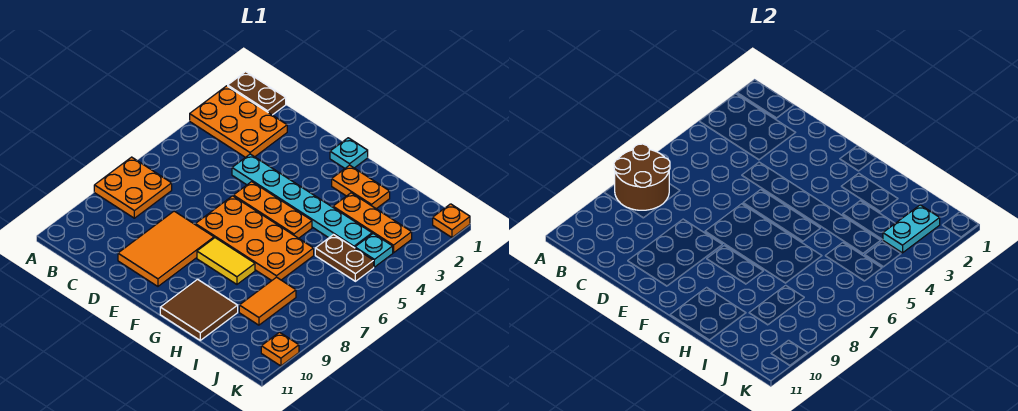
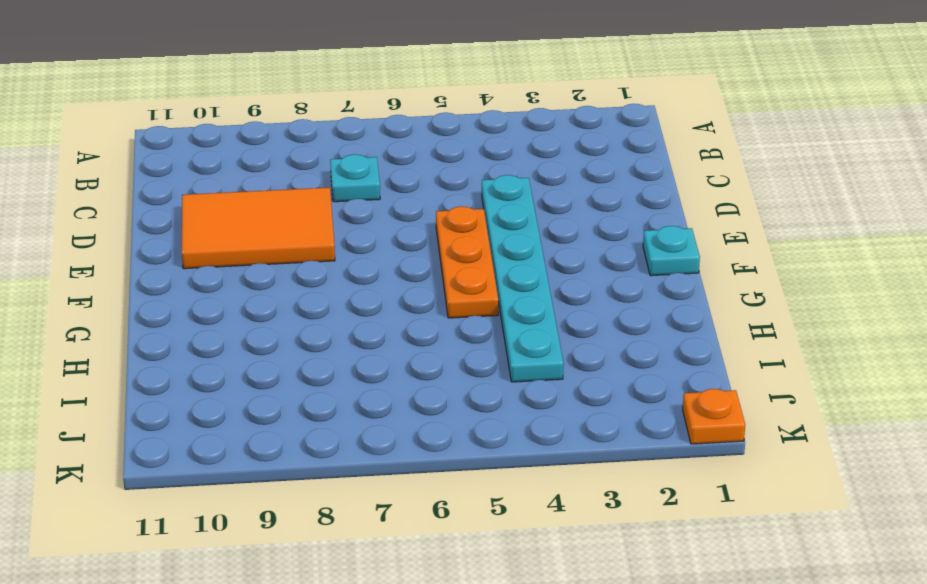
cyan 1x1 plate [330,154,380,202] -> cyan 1x1 plate moved to [355,234,393,267]
none -> brown 1x2 plate [228,72,286,115]
none -> orange 2x3 plate [190,86,287,157]
none -> orange 2x2 plate [94,157,172,218]

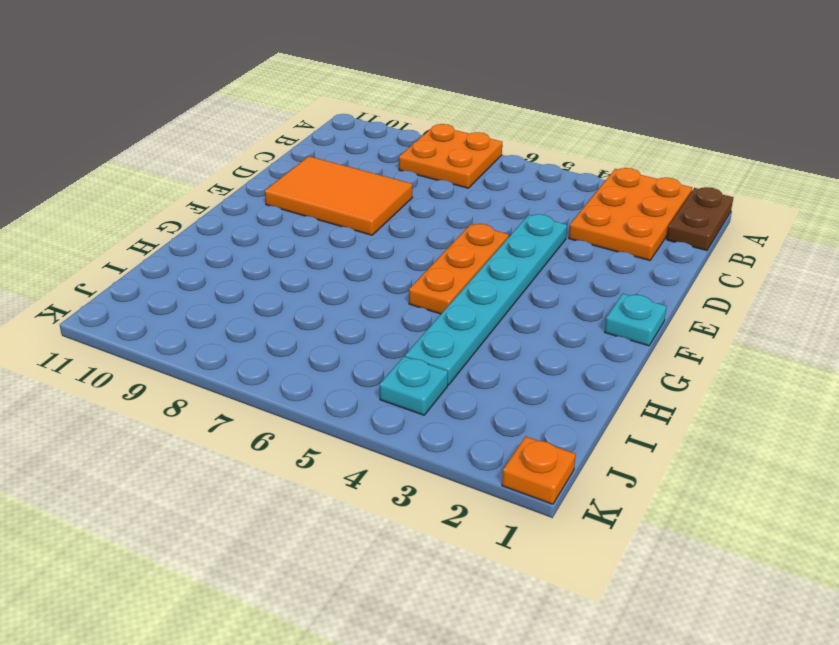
none -> orange 2x4 plate [195,196,314,280]
none -> yellow 1x2 tile [197,238,255,284]
none -> orange 1x2 plate [332,165,390,209]

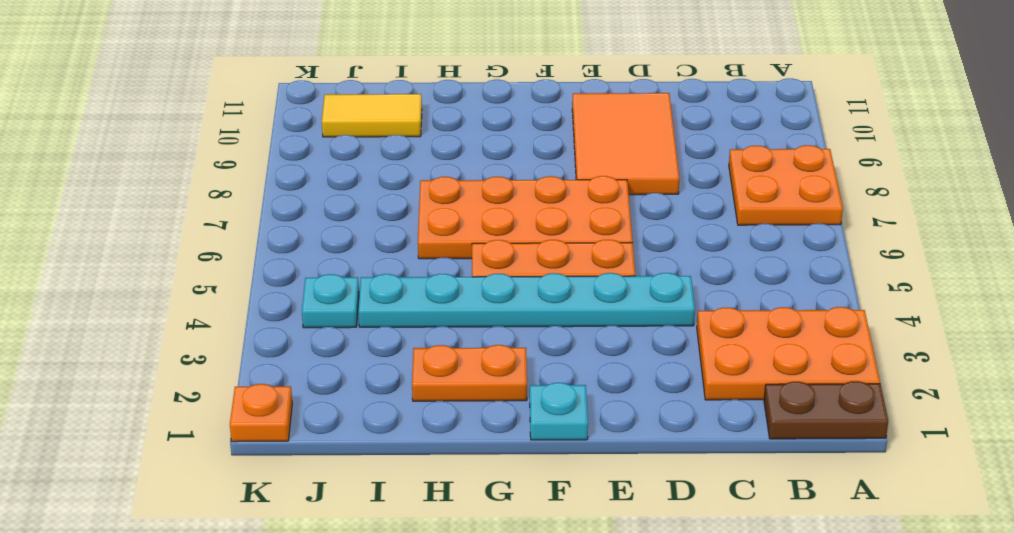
yellow 1x2 tile [322,94,422,137] -> yellow 1x2 tile moved to [197,238,255,284]
none -> brown 2x2 tile [160,279,238,340]
none -> orange 1x3 plate [333,193,412,253]
none -> brown 1x2 plate [315,235,374,281]

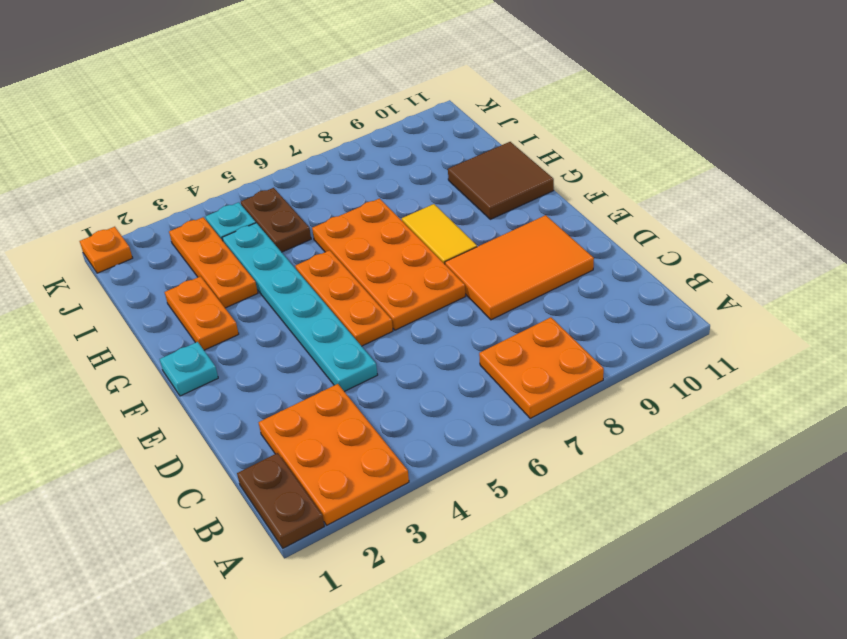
none -> orange 1x2 tile [239,277,296,325]
none -> orange 1x1 plate [261,332,299,366]
none -> brown 2x2 round brick [614,144,670,210]

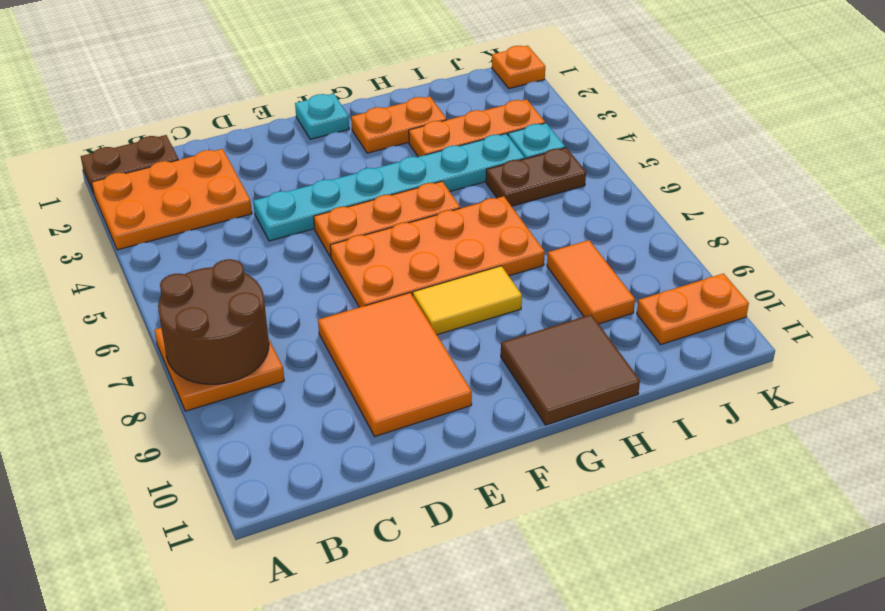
orange 1x2 plate [637,274,749,344] -> orange 1x1 plate [261,332,299,366]
none -> cyan 1x2 plate [883,205,940,253]

